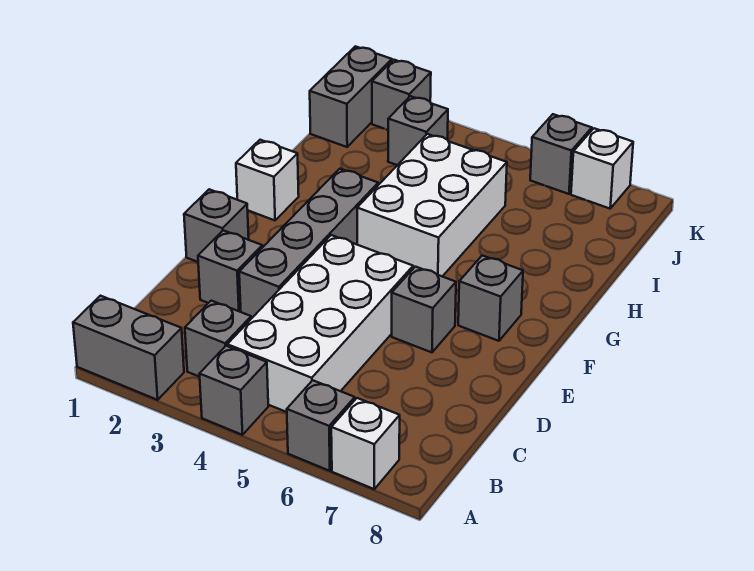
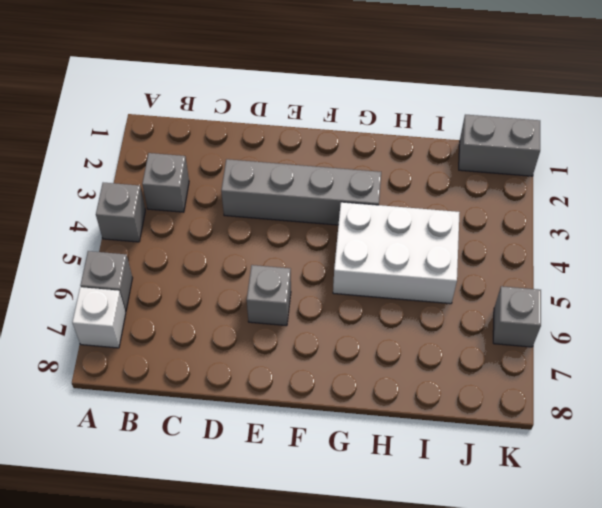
none -> grey 1x2 brick [73,296,184,400]
none -> white 2x4 brick [227,235,413,412]
none -> grey 1x1 brick [198,230,262,312]

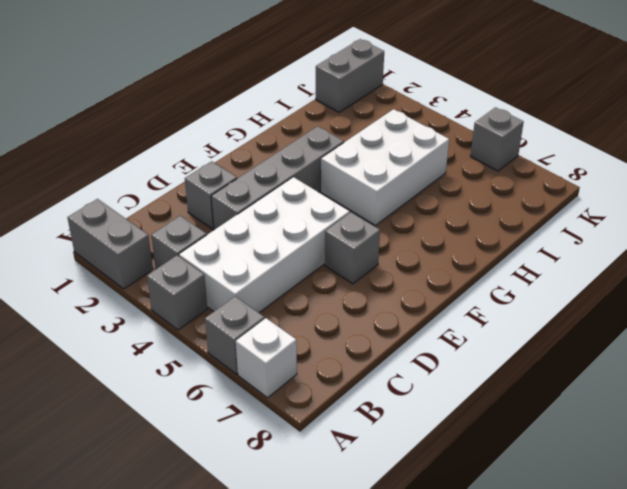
none -> grey 1x1 brick [184,189,249,262]
none -> grey 1x1 brick [458,255,523,341]
none -> white 1x1 brick [236,140,299,220]

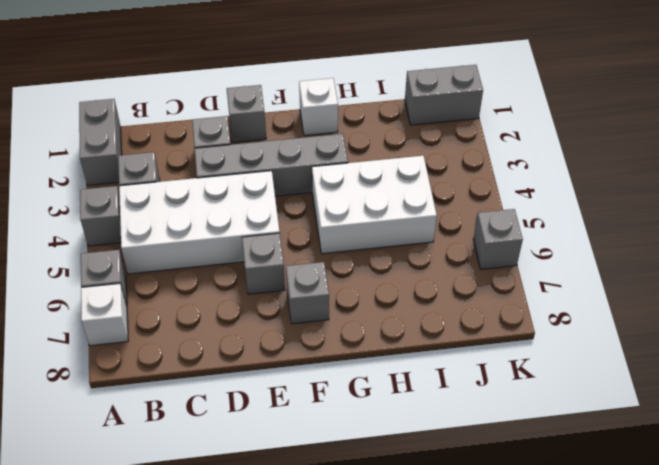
none -> grey 1x1 brick [388,96,448,165]
none -> grey 1x1 brick [372,60,431,130]
none -> white 1x1 brick [571,128,633,209]

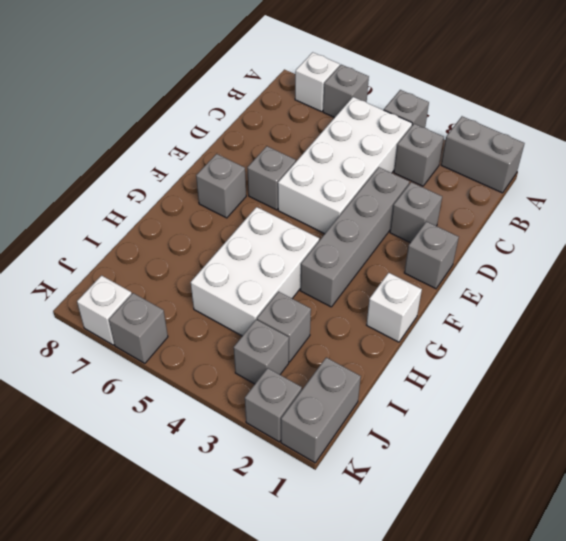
grey 1x1 brick [257,292,311,362] -> none

